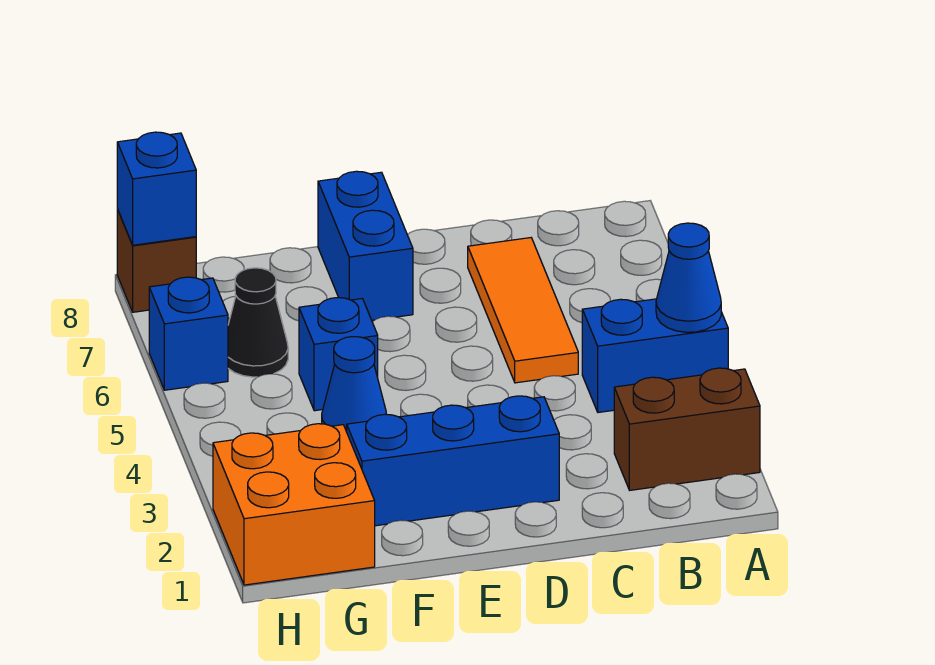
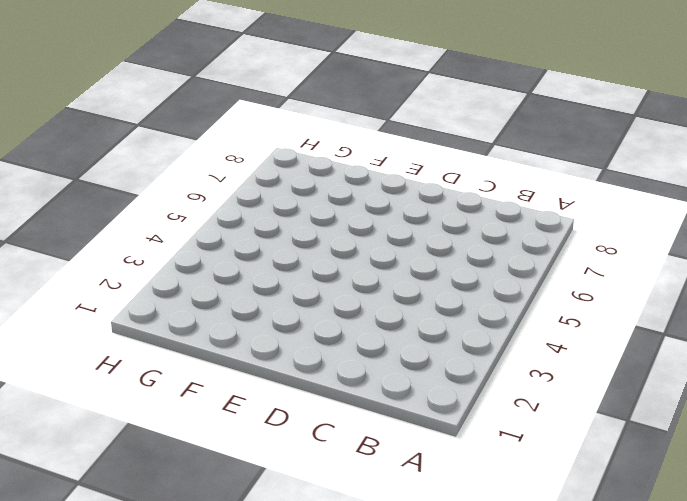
none -> brown 1x2 brick [614,368,760,490]
none -> blue 1x2 brick [582,299,728,413]
none -> orange 1x3 tile [468,238,578,383]

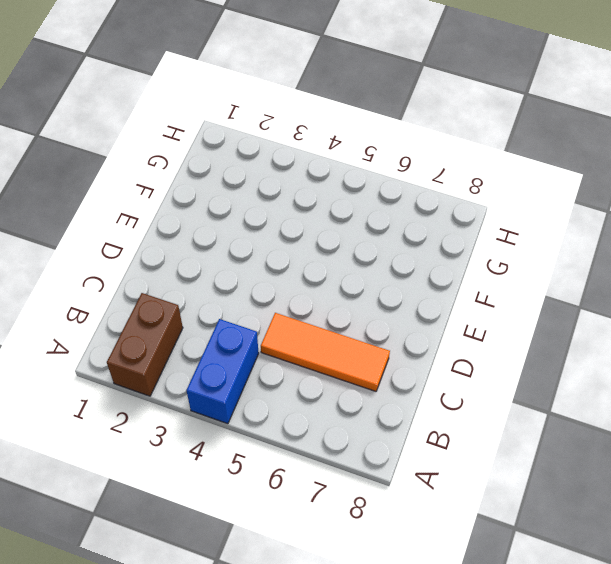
none -> blue 1x3 brick [347,396,559,526]
none -> blue 1x2 brick [318,171,413,320]
none -> blue 1x1 cone [322,337,387,432]

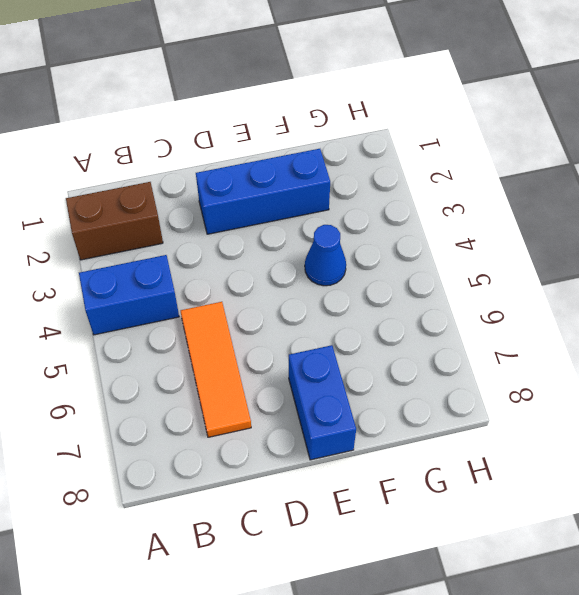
none -> blue 1x1 brick [299,298,378,411]
none -> orange 2x2 brick [213,424,375,585]
none -> black 1x1 cone [228,268,288,377]

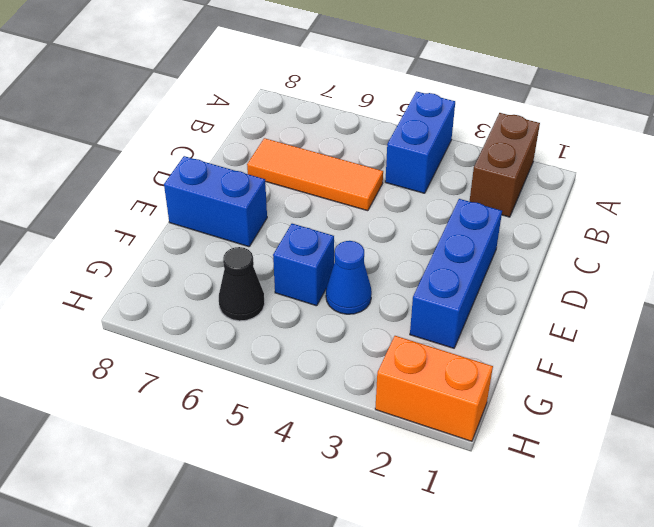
orange 1x2 brick [375,336,493,441] -> orange 2x2 brick [213,424,375,585]
none -> blue 1x1 brick [149,277,228,390]
none -> brown 1x1 brick [117,209,196,312]
none -> blue 1x1 cone [656,223,721,332]

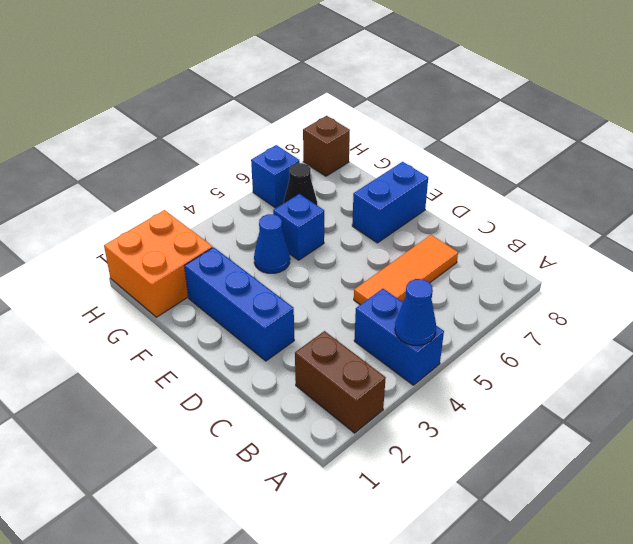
none -> blue 1x1 brick [117,132,196,245]

